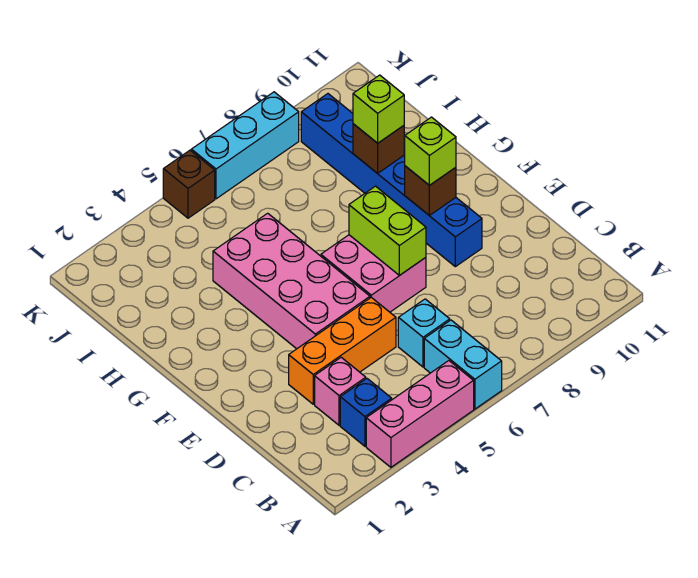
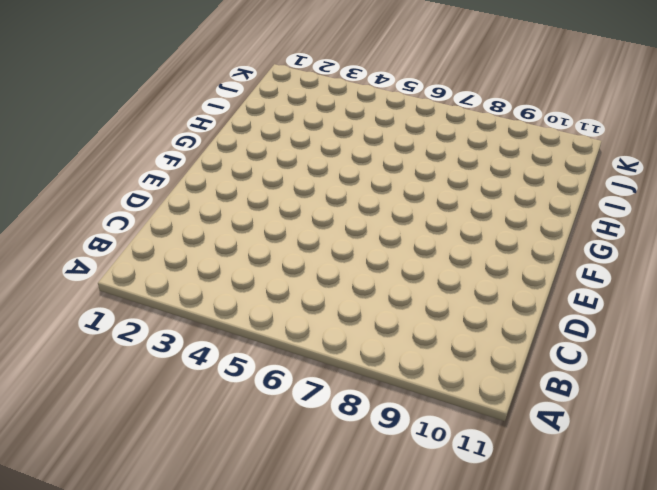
none -> pink 1x3 brick [366,361,474,467]
none -> cyan 1x2 brick [424,320,502,409]
none -> blue 1x1 brick [340,379,392,446]

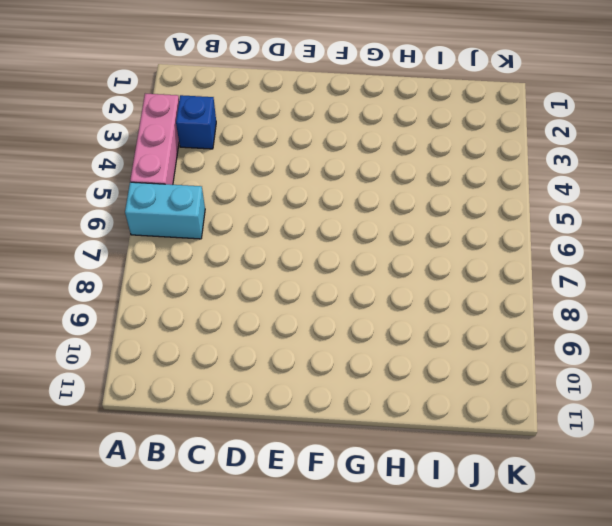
none -> pink 1x1 brick [315,357,366,425]
none -> cyan 1x1 brick [398,299,450,367]
none -> orange 1x3 brick [289,297,396,404]

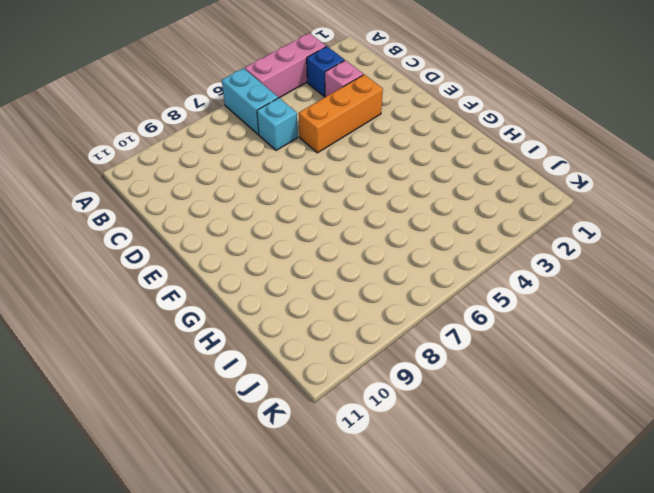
none -> pink 2x4 brick [213,213,370,349]
none -> pink 2x2 brick [321,235,426,312]
none -> blue 1x6 brick [301,94,482,267]

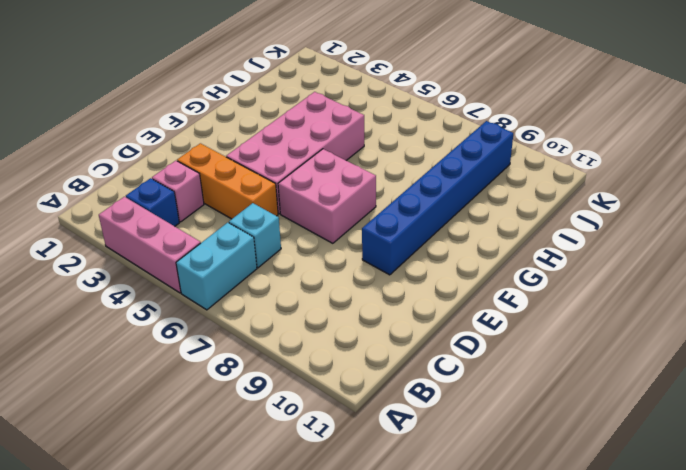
none -> brown 1x1 brick [163,150,215,218]
none -> cyan 1x3 brick [191,92,299,199]
none -> lime 1x2 brick [349,186,426,275]

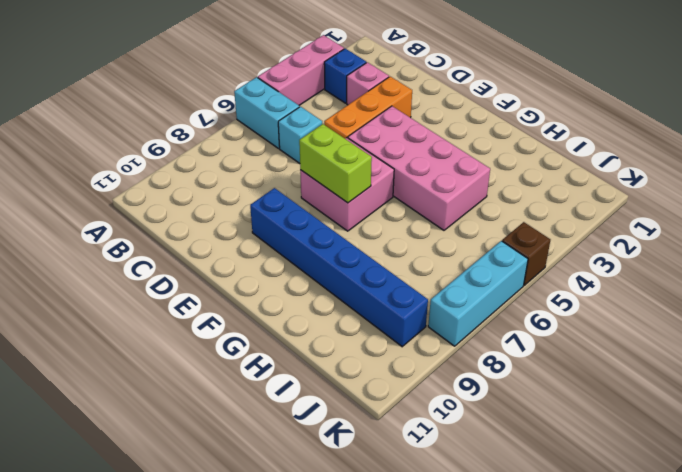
none -> brown 1x1 brick [405,166,456,215]
none -> brown 1x1 brick [353,124,404,173]
none -> lime 1x1 brick [404,117,456,185]

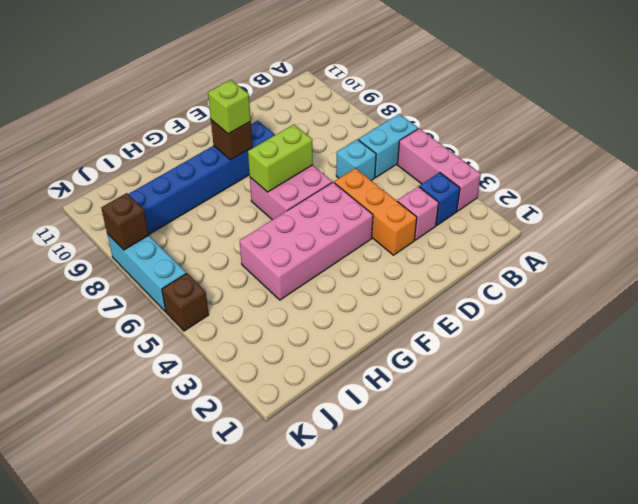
brown 1x1 brick [101,193,149,250] -> brown 1x1 brick moved to [353,124,404,173]
none -> lime 1x1 brick [353,75,404,143]

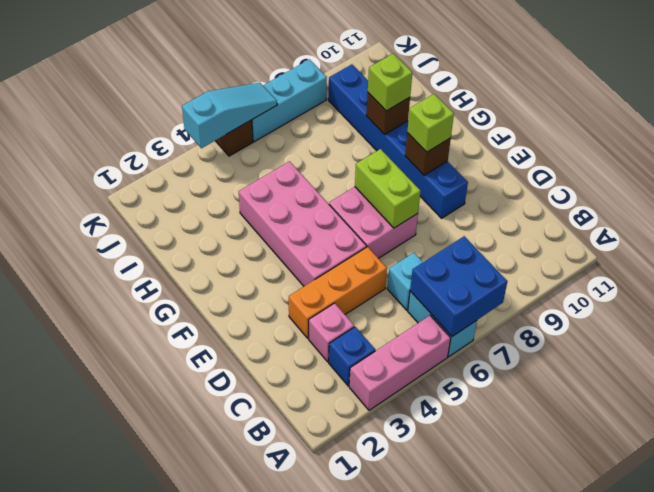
blue 2x2 brick [410,236,507,337] -> none
cyan 1x3 slope [182,83,277,148] -> none

